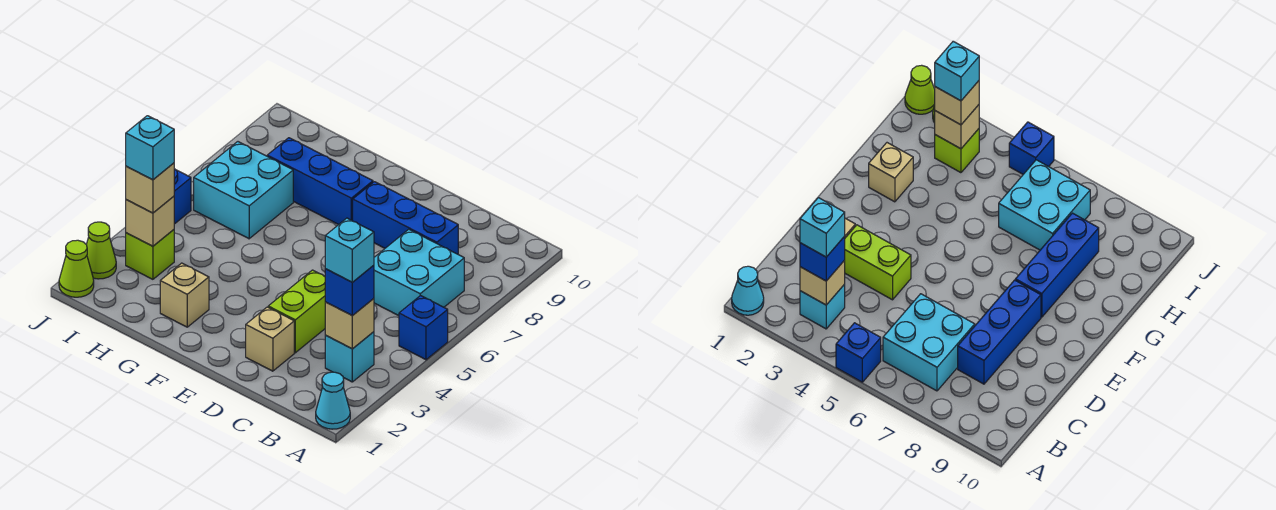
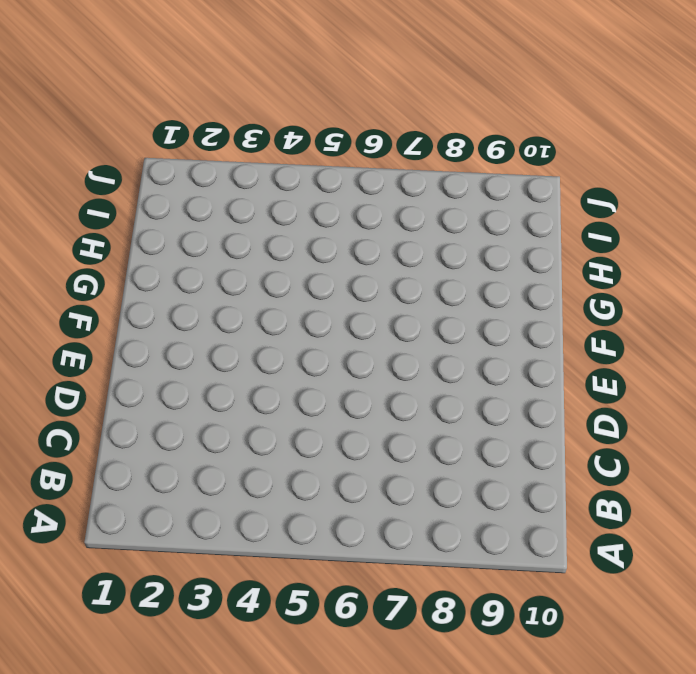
none -> cyan 1x1 cone [316,372,350,429]
none -> blue 1x1 brick [399,295,448,360]
none -> cyan 1x1 brick [325,332,374,382]

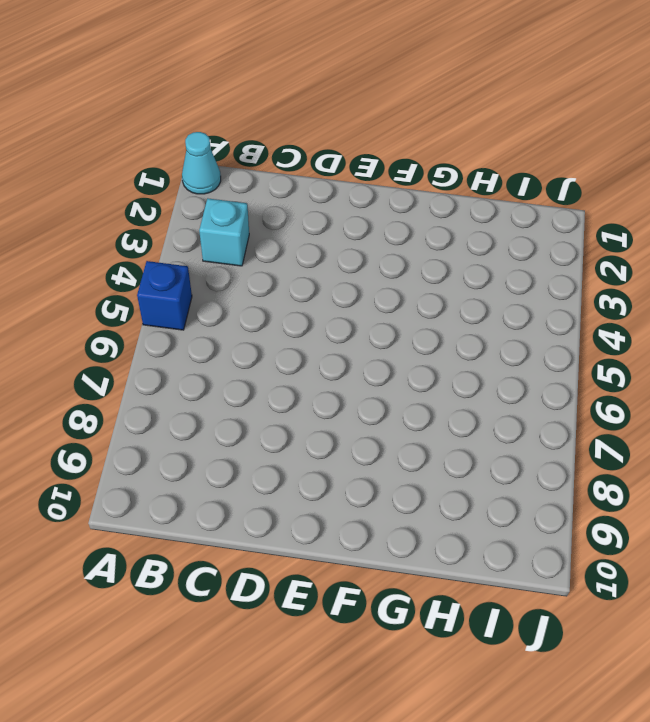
none -> cyan 2x2 brick [374,229,464,316]
none -> blue 1x3 brick [353,182,458,254]
none -> tan 1x1 brick [246,307,294,371]

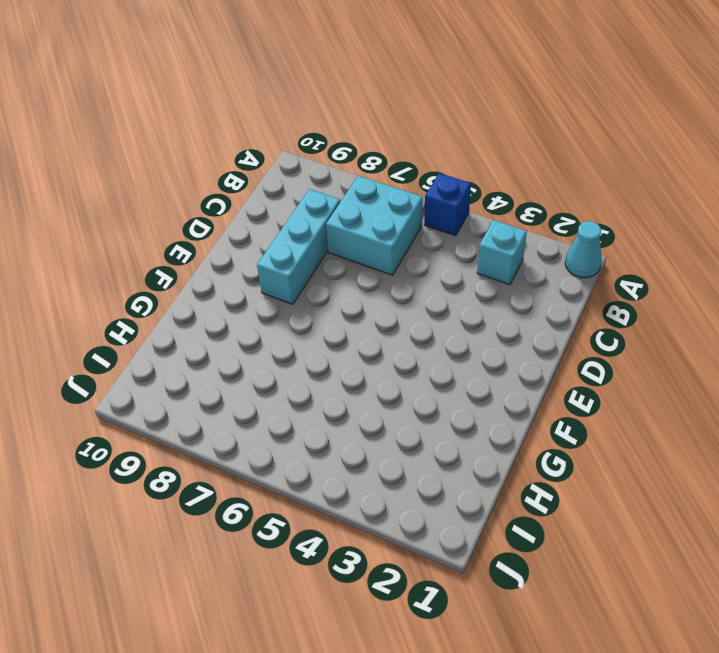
cyan 1x3 brick [257,189,340,304] -> blue 1x3 brick [353,182,458,254]
none -> tan 1x1 brick [246,307,294,371]
none -> lime 1x2 brick [268,270,325,353]
none -> blue 1x3 brick [267,138,373,225]

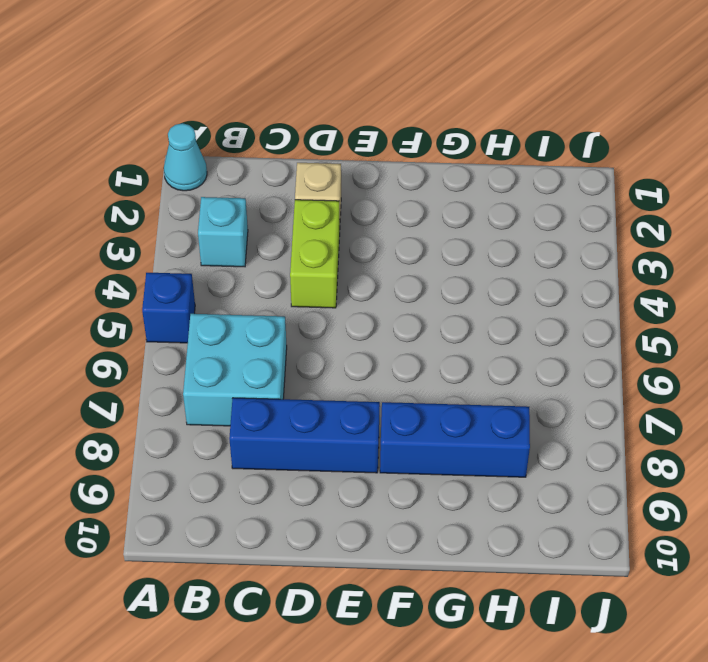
none -> tan 1x1 brick [160,263,209,327]
none -> cyan 2x2 brick [194,142,293,239]
none -> lime 1x1 brick [126,230,174,279]

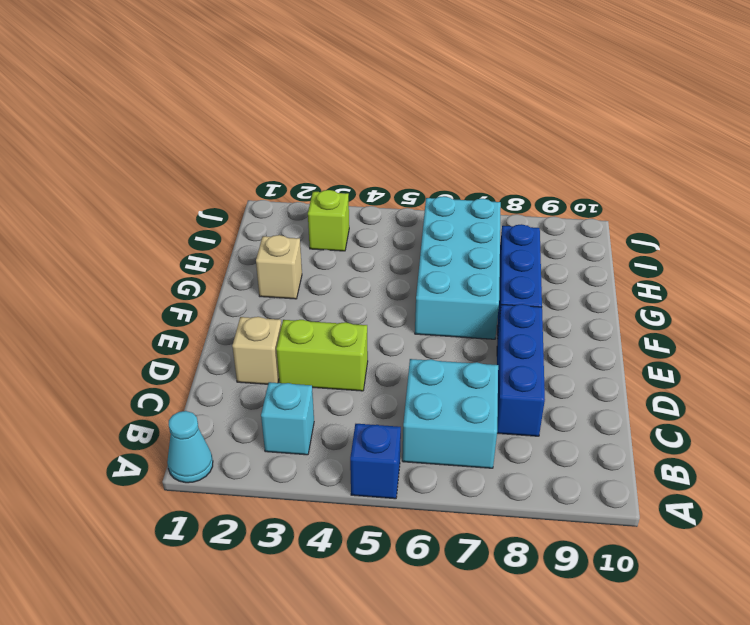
cyan 2x4 brick [415,196,501,339] -> cyan 2x2 brick [194,142,293,239]
none -> lime 1x1 cone [59,240,94,297]
none -> lime 1x1 cone [86,222,116,279]
none -> blue 1x1 brick [174,169,191,224]

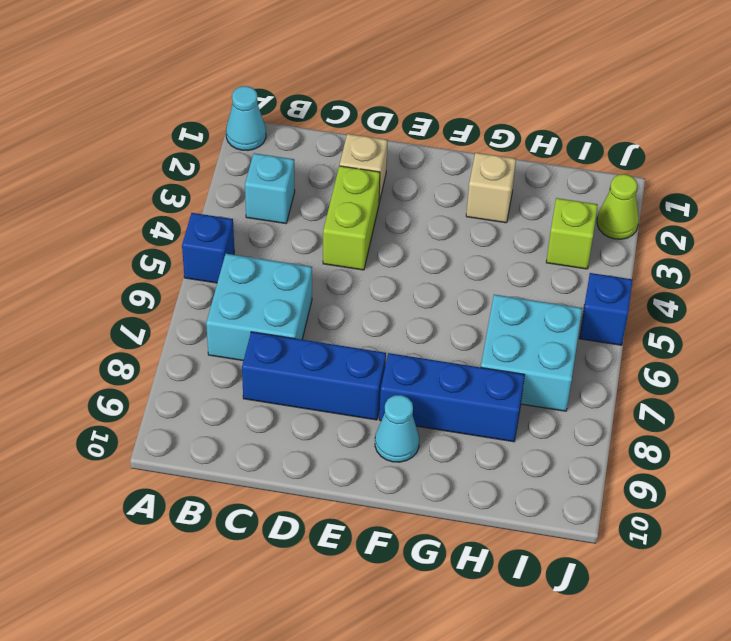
cyan 1x1 cone [375,395,419,462] -> none
none -> lime 1x1 cone [59,240,94,297]
none -> tan 1x1 brick [325,299,374,349]
none -> tan 1x1 brick [126,196,174,246]

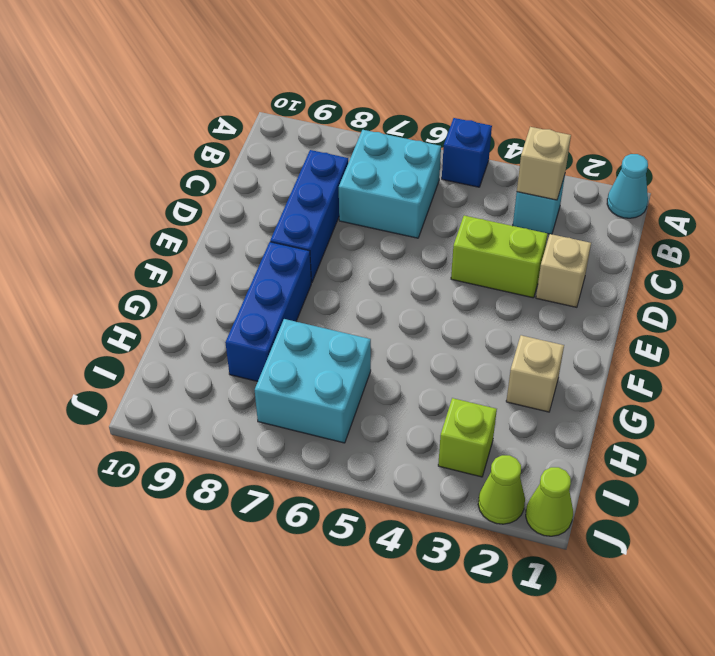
none -> blue 1x1 brick [174,169,191,224]
none -> tan 1x1 brick [126,196,174,246]
none -> blue 1x1 brick [325,265,374,316]

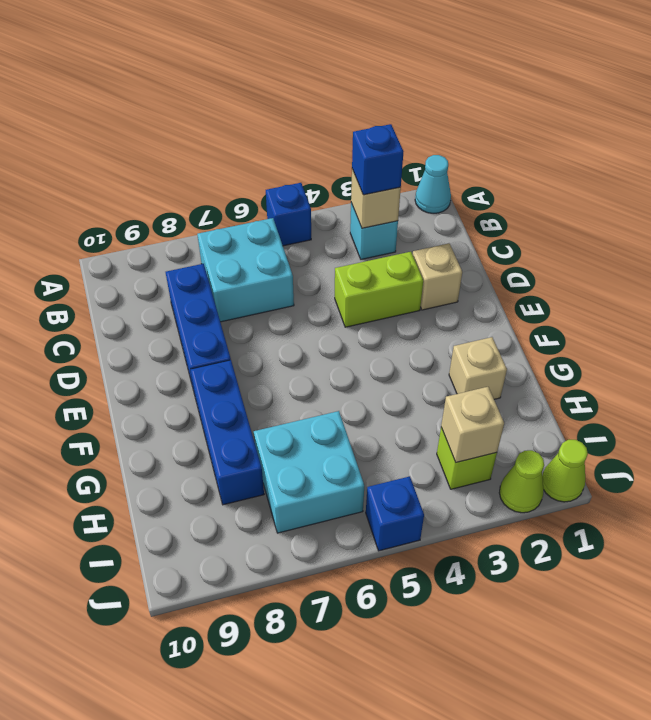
none -> tan 1x1 brick [126,163,174,213]
none -> cyan 1x1 brick [325,218,374,282]
none -> cyan 1x1 brick [126,116,174,180]

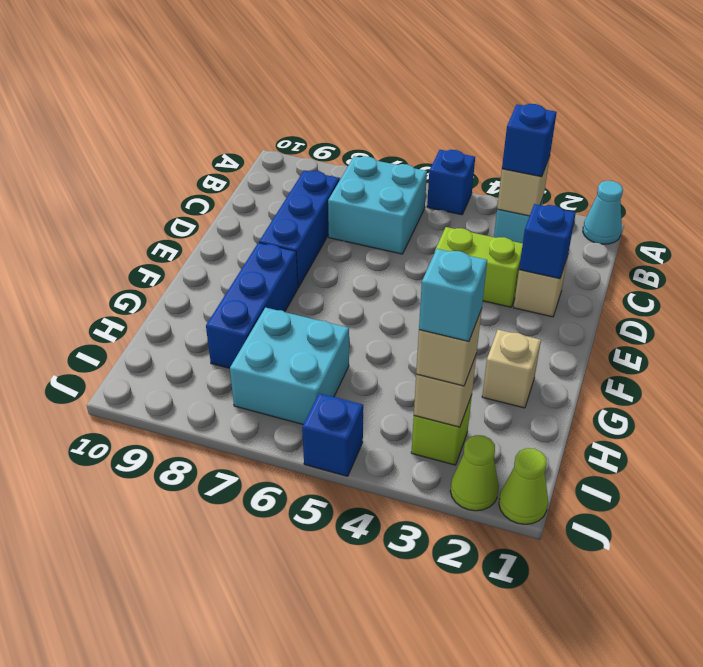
blue 1x1 brick [519,204,576,279] -> none
none -> cyan 1x1 brick [325,218,374,282]

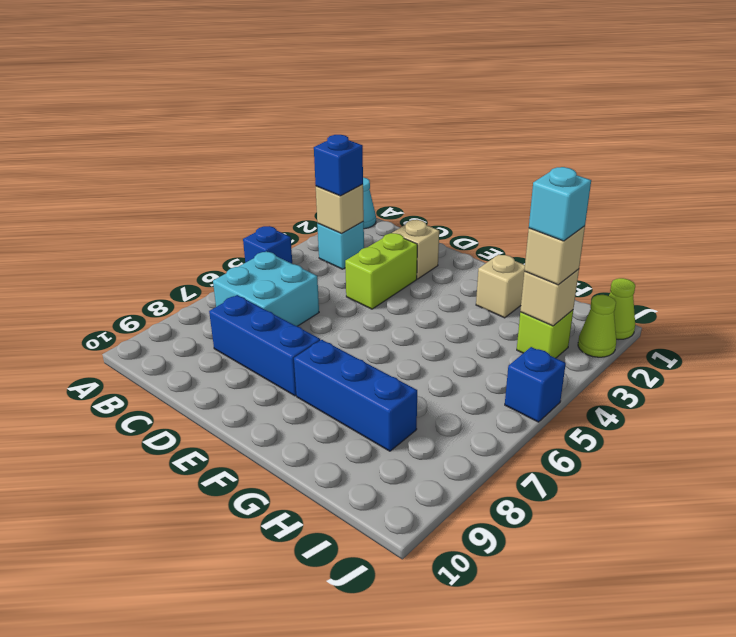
none -> cyan 2x2 brick [194,142,293,239]
none -> cyan 1x1 brick [325,218,374,282]

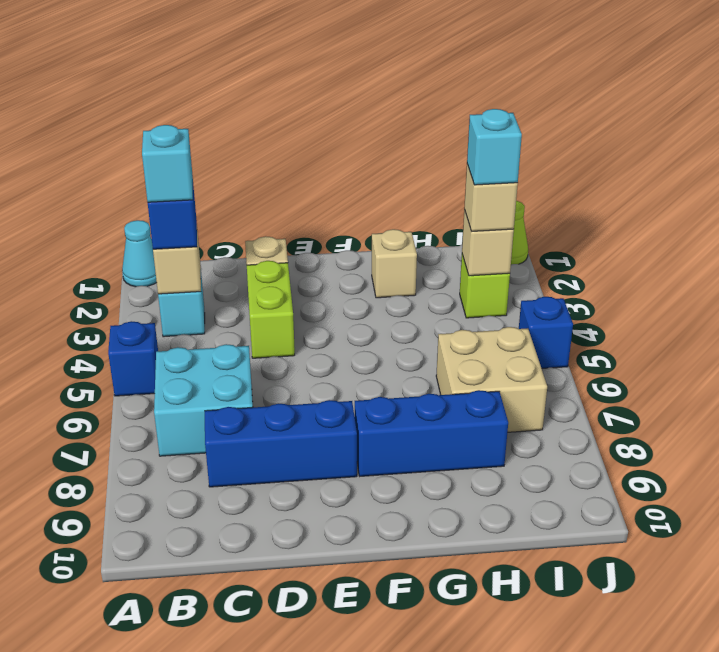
tan 2x2 brick [436,327,547,432] -> cyan 2x2 brick [194,142,293,239]
none -> lime 1x1 cone [86,222,116,279]

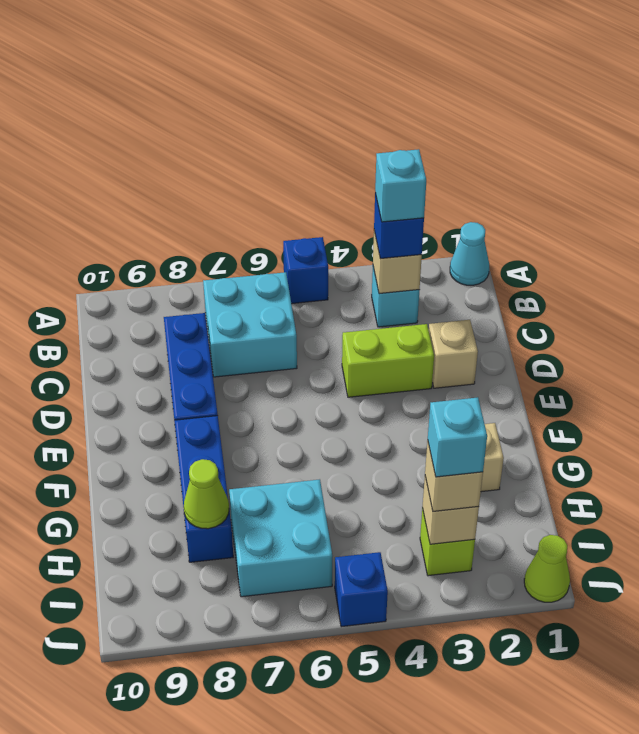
lime 1x1 cone [184,459,229,529] -> lime 1x1 cone moved to [86,222,116,279]

